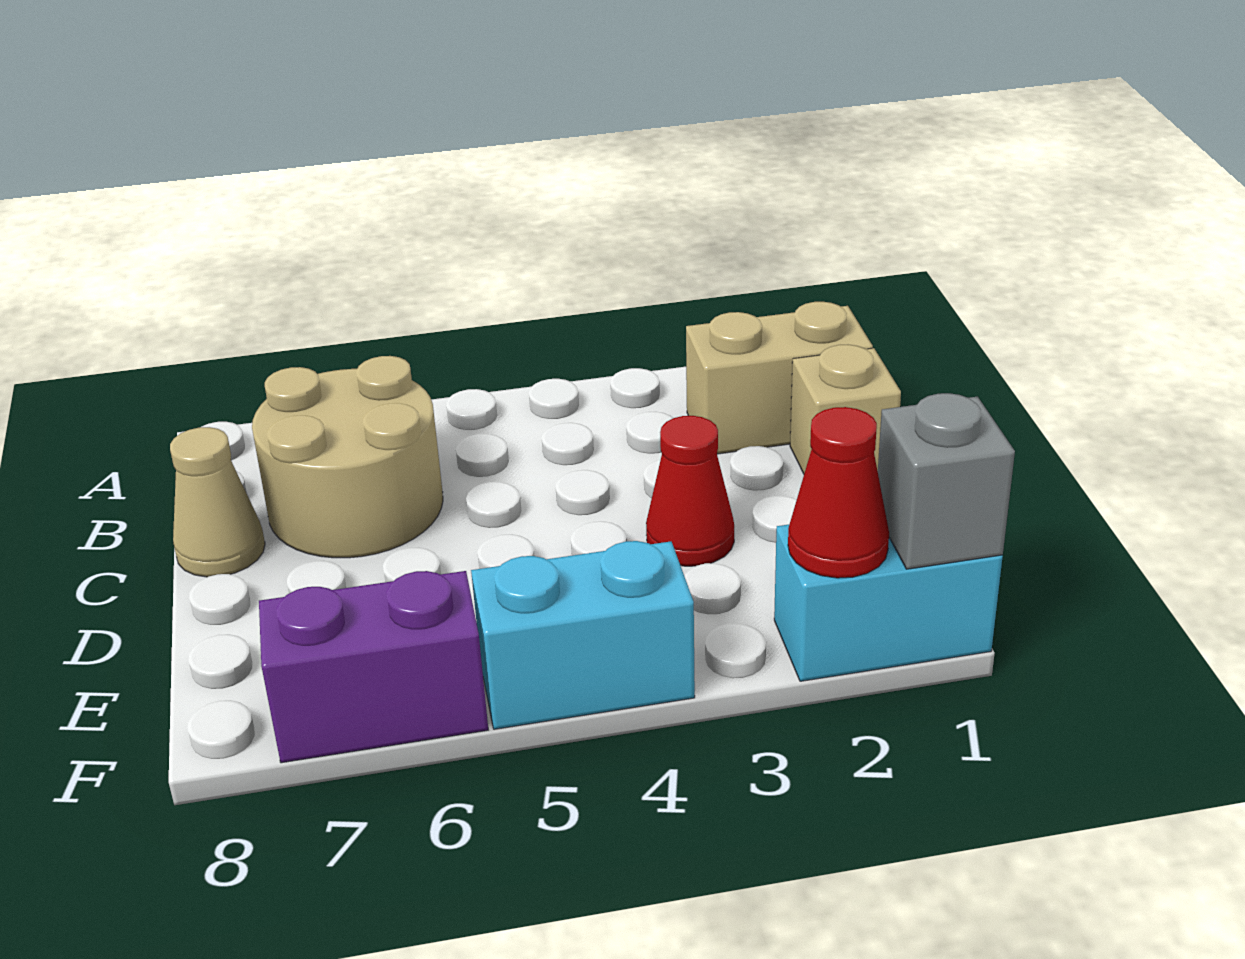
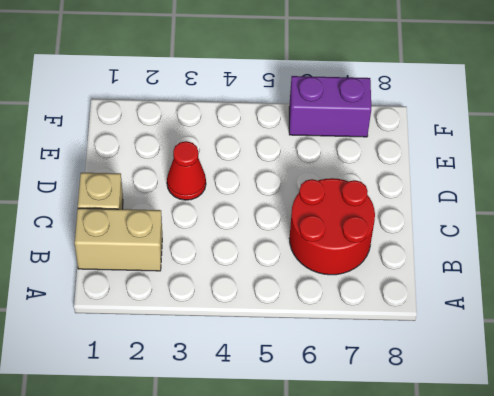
red 2x2 round brick [289,178,375,275] -> tan 2x2 round brick [252,356,443,558]
none -> tan 1x1 cone [170,427,265,577]
none -> cyan 1x2 brick [774,525,1003,681]

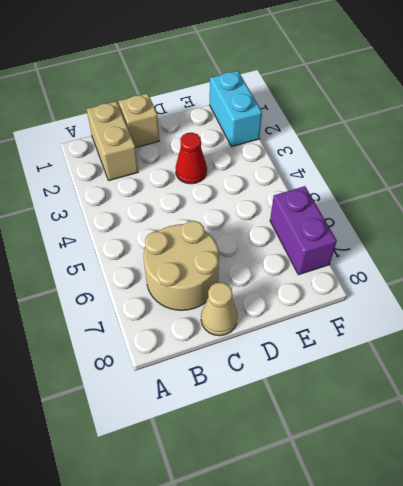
none -> cyan 1x2 brick [471,541,695,729]
none -> grey 1x1 brick [878,393,1015,569]

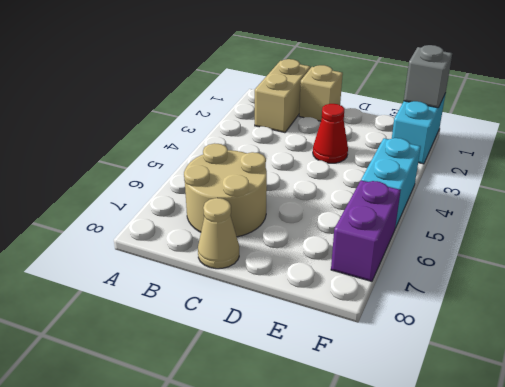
none -> red 1x1 cone [788,407,889,578]

